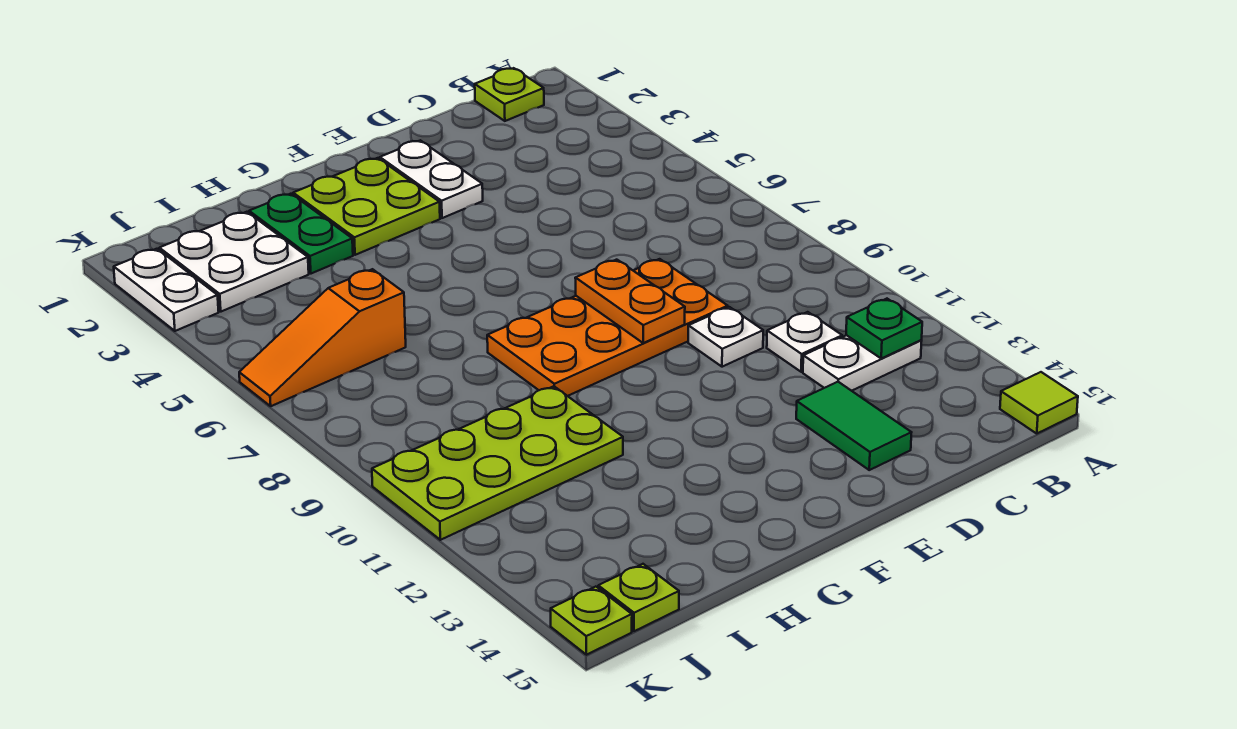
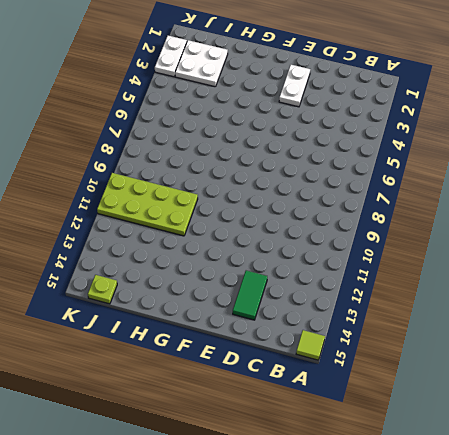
none -> lime 1x1 plate [475,68,544,121]
none -> white 1x2 plate [803,335,921,391]
none -> white 1x1 plate [767,312,842,372]

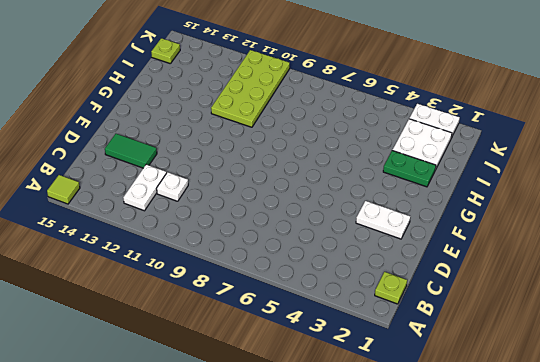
none -> orange 2x4 plate [487,259,728,396]
none -> white 1x1 plate [688,307,763,367]
none -> lime 2x2 plate [293,158,440,255]

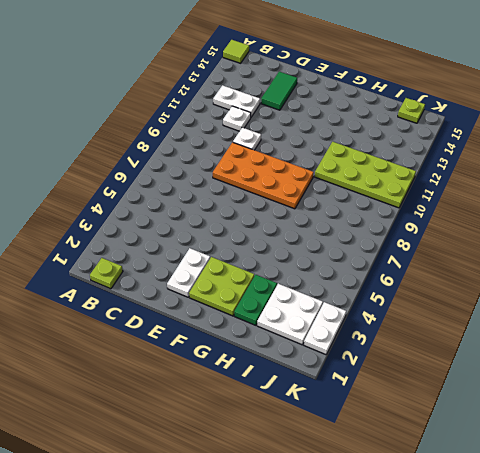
none -> orange 1x3 slope [239,269,406,406]
none -> lime 1x1 plate [551,587,632,655]
none -> green 1x1 plate [846,299,922,358]

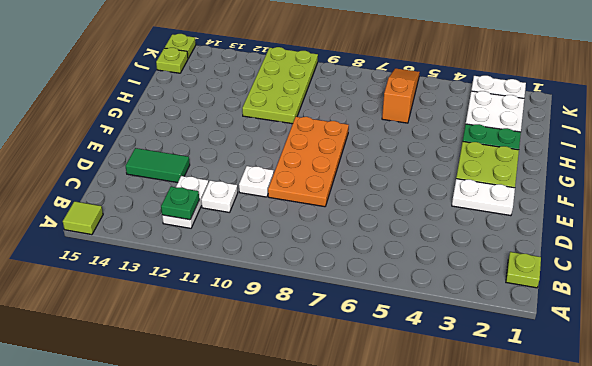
none -> orange 1x2 plate [575,260,685,343]

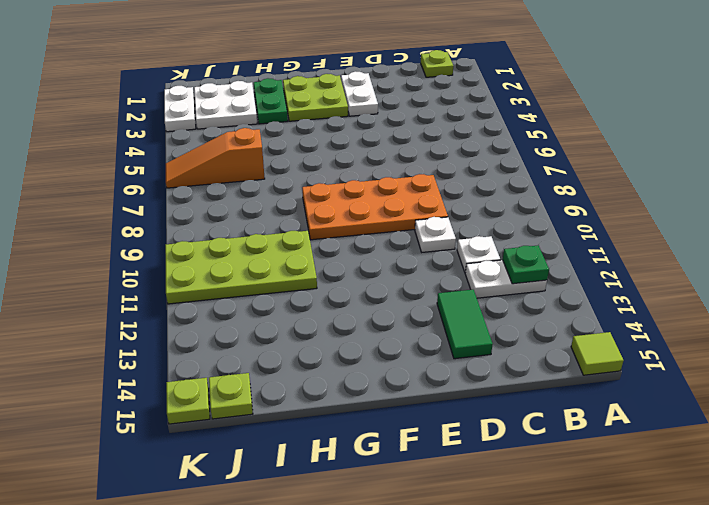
none -> orange 1x2 plate [575,260,685,343]

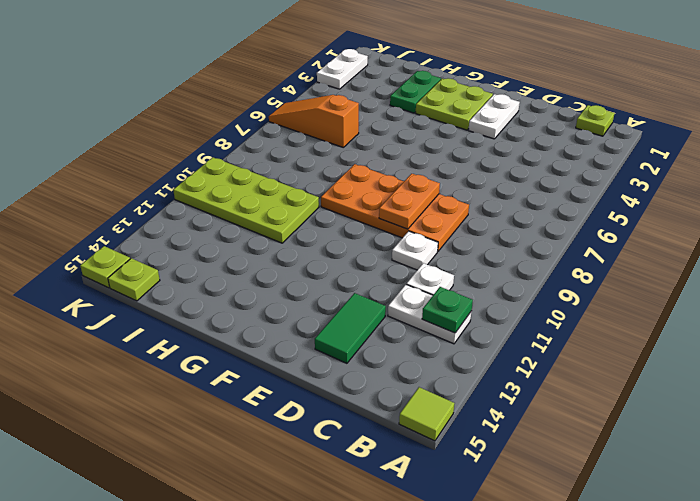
none -> white 2x2 plate [159,212,309,312]

